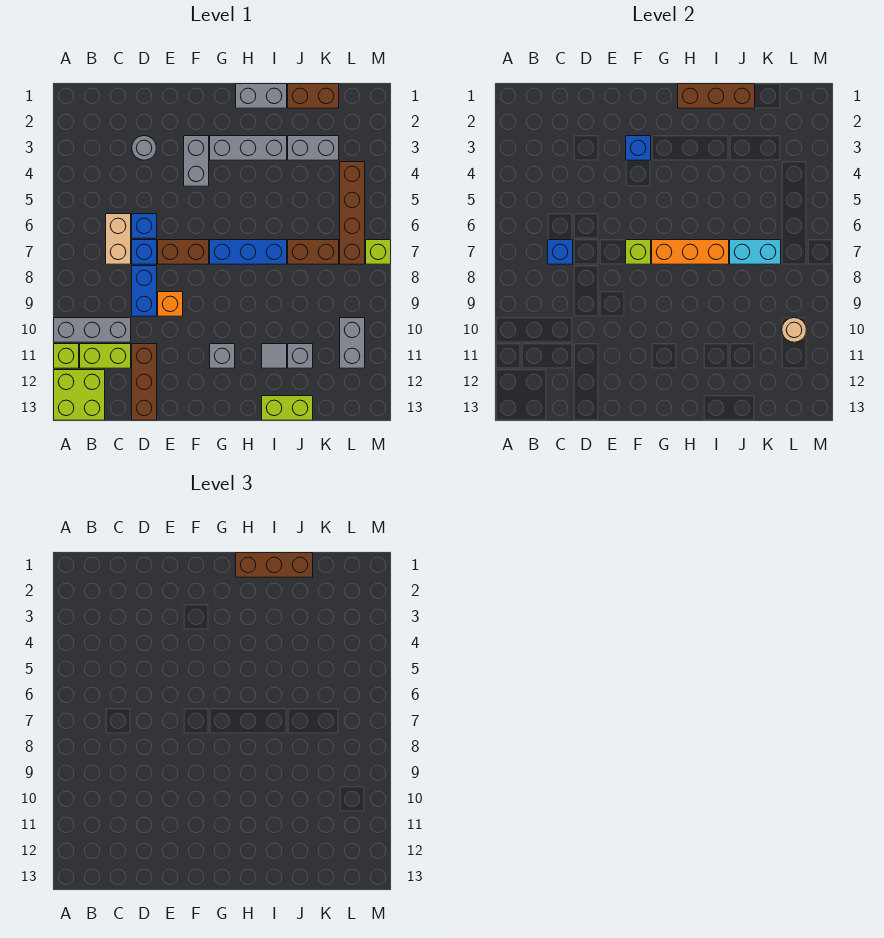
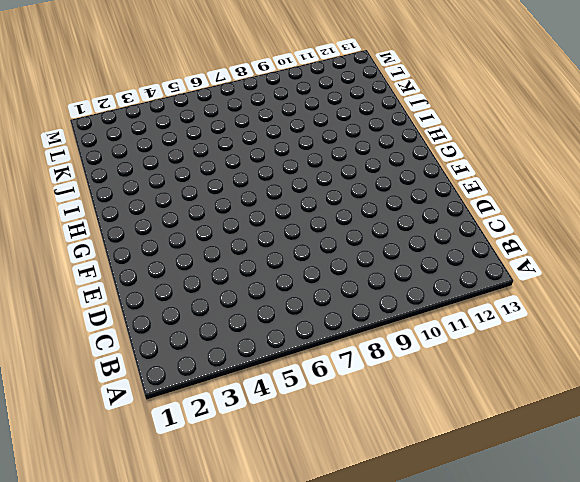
none -> grey 1x3 brick [54,318,131,342]
none -> lime 1x1 brick [54,344,79,368]
none -> lime 2x2 brick [54,370,105,420]
none -> lime 1x2 brick [80,344,131,368]

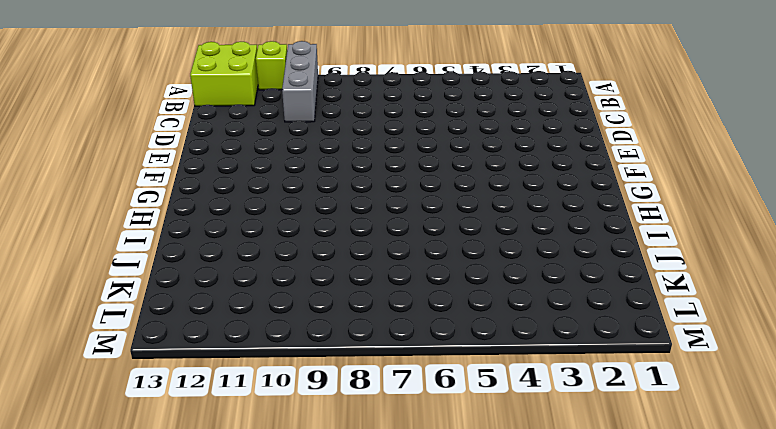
none -> lime 1x2 brick [80,344,131,368]
none -> tan 1x2 brick [106,214,131,264]
none -> grey 1x1 round brick [132,136,156,160]
none -> blue 1x1 brick [132,214,157,238]

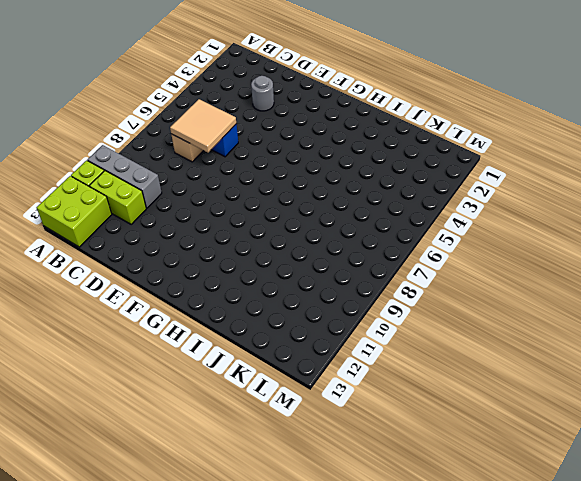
tan 2x2 tile [170,99,236,152] -> blue 1x1 brick [548,240,573,264]
none -> blue 1x1 brick [132,240,157,264]
none -> blue 1x2 brick [132,266,157,316]
none -> brown 1x3 brick [132,344,157,420]
none -> brown 1x2 brick [158,240,209,264]

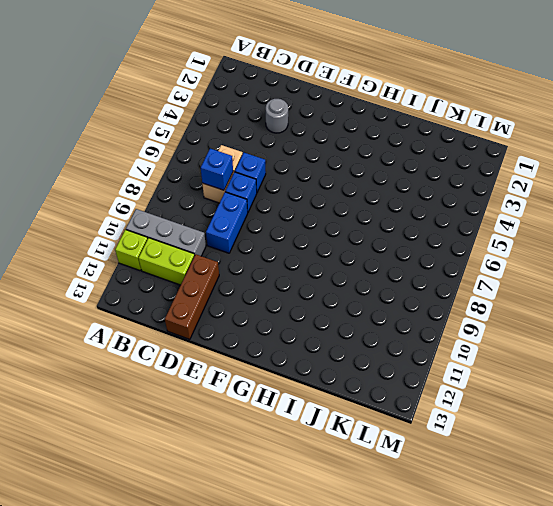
none -> lime 2x2 brick [54,370,105,420]
none -> brown 1x2 brick [158,240,209,264]
none -> orange 1x1 brick [158,292,183,316]
none -> grey 1x2 brick [184,136,209,186]

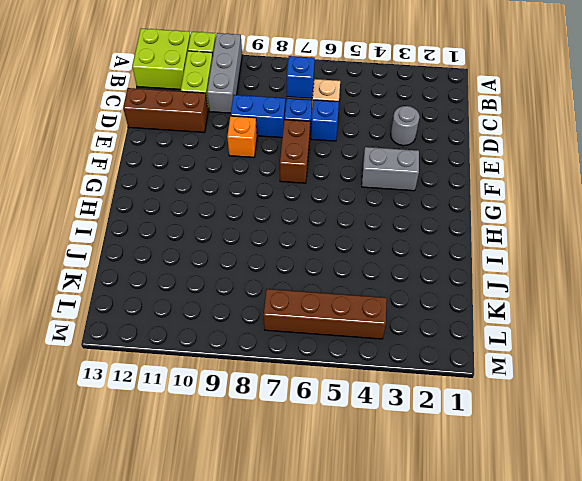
none -> grey 1x3 brick [210,136,287,160]
none -> blue 1x3 brick [210,240,287,264]
none -> grey 1x1 brick [210,344,235,368]
none -> grey 1x2 brick [236,84,287,108]

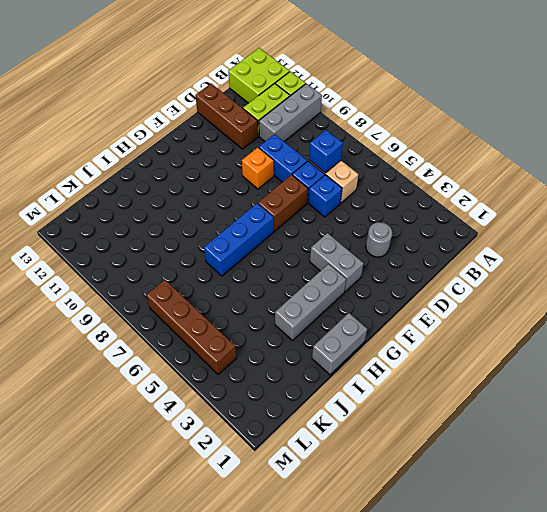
none -> grey 1x1 brick [210,344,235,368]
none -> grey 1x1 tile [262,344,287,368]
none -> lime 1x2 brick [262,396,313,420]
none -> brown 1x2 brick [288,84,339,108]

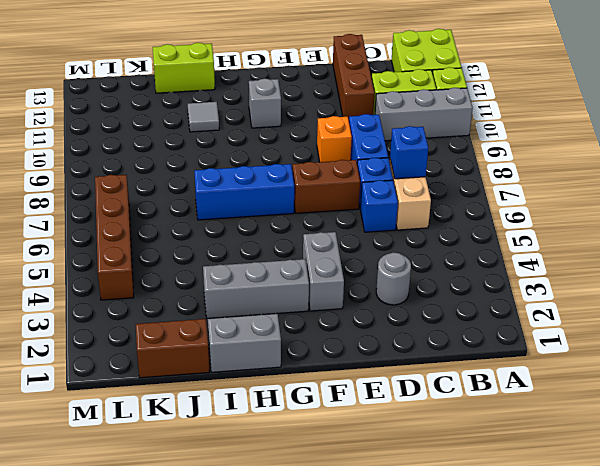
none -> grey 1x2 brick [288,136,339,160]
none -> brown 1x2 brick [288,240,339,264]
none -> grey 1x1 brick [288,344,313,368]
none -> grey 1x2 brick [340,318,365,368]

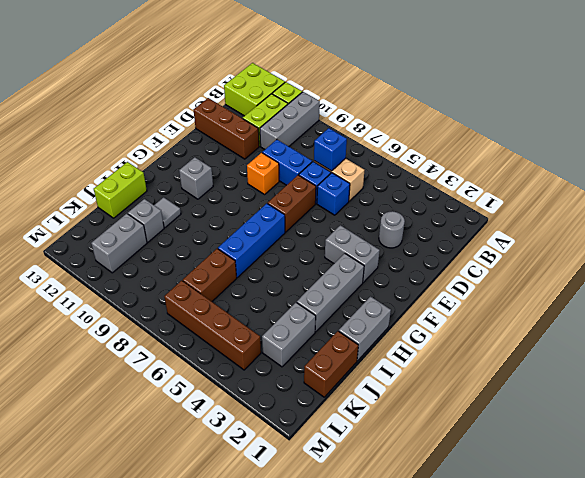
grey 1x2 brick [91,214,147,273] -> grey 1x2 brick turned to [340,318,365,368]
none -> lime 1x1 brick [366,240,391,264]
none -> blue 1x1 brick [626,136,651,160]
none -> lime 1x1 brick [626,240,651,264]
none -> orange 1x3 brick [652,240,729,264]

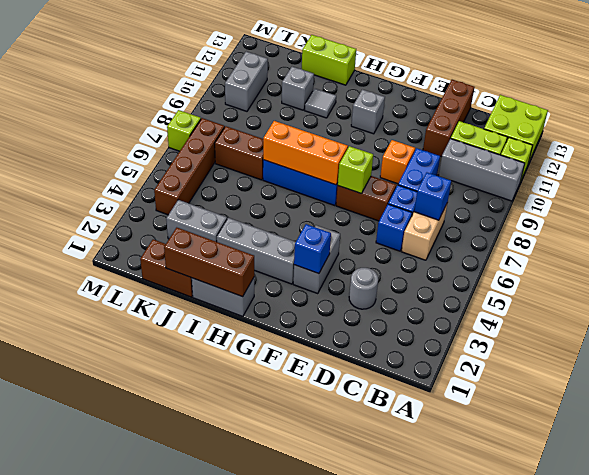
none -> cyan 1x2 brick [730,240,781,264]
none -> tan 1x1 round brick [782,318,806,342]
none -> brown 1x3 brick [236,553,313,577]

